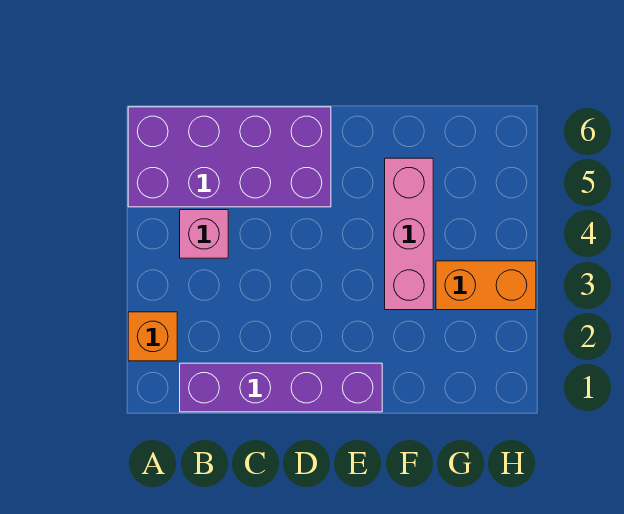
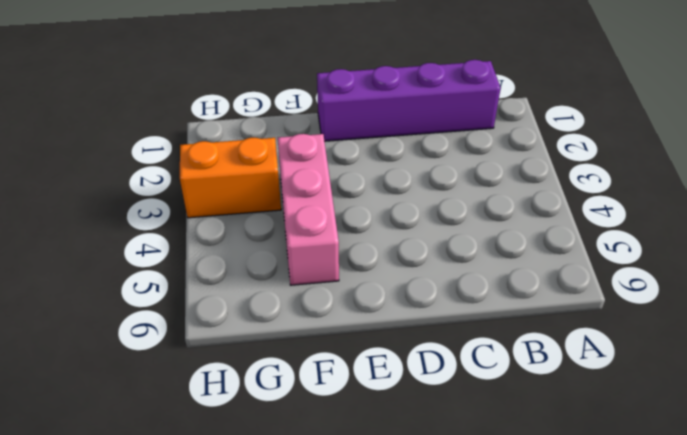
none -> orange 1x1 brick [128,312,177,361]
none -> purple 2x4 brick [128,107,331,207]

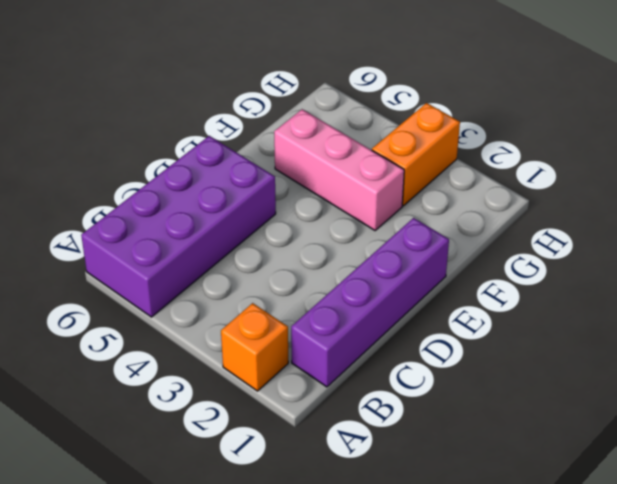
none -> pink 1x1 brick [180,210,228,258]

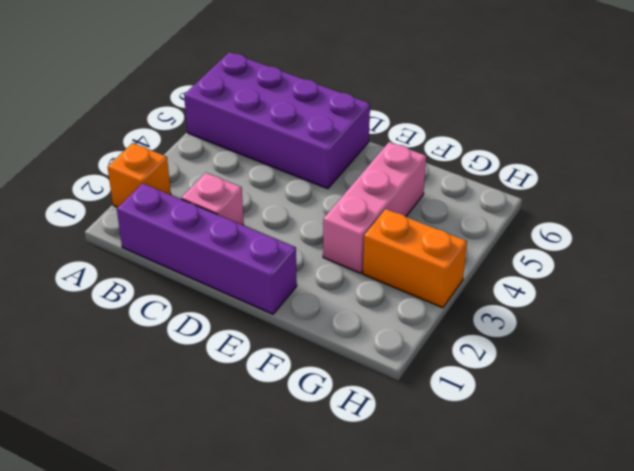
pink 1x1 brick [181,173,244,225] -> pink 1x1 brick moved to [180,210,228,258]

